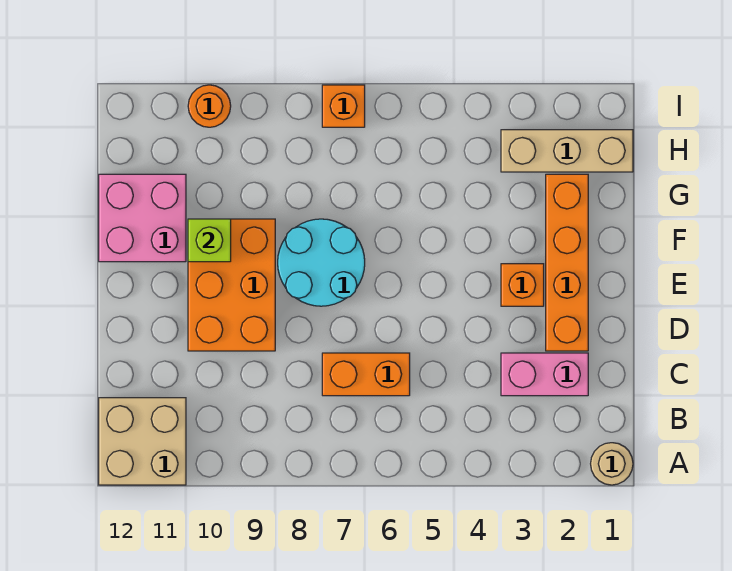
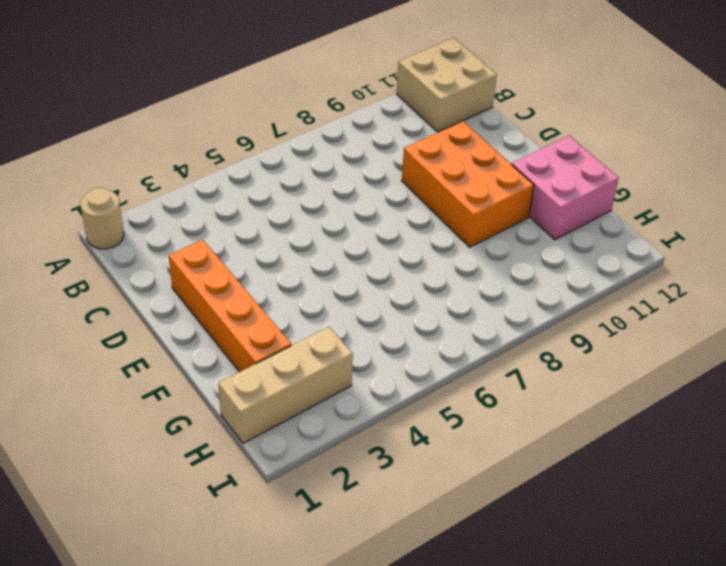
none -> pink 1x2 brick [501,353,588,396]
none -> orange 1x2 brick [322,353,410,396]
none -> orange 1x1 brick [501,264,544,306]

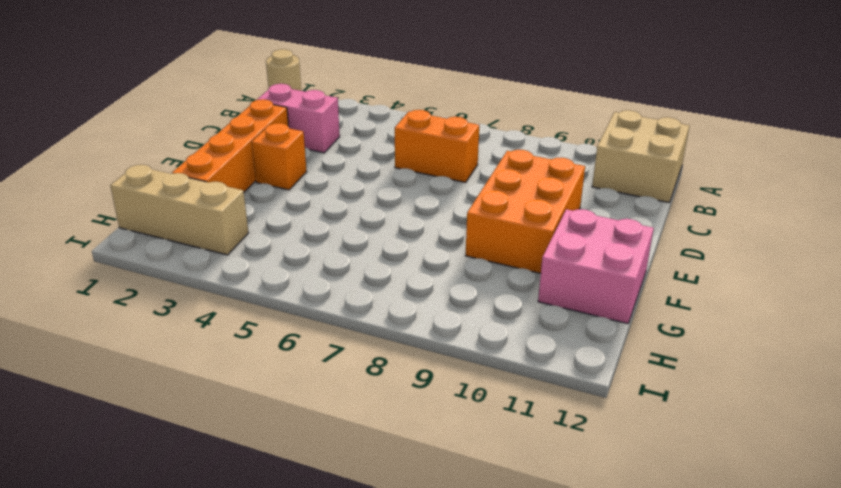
none -> cyan 2x2 round brick [278,219,365,306]
none -> orange 1x1 brick [322,85,365,127]
none -> orange 1x1 round brick [188,85,231,127]

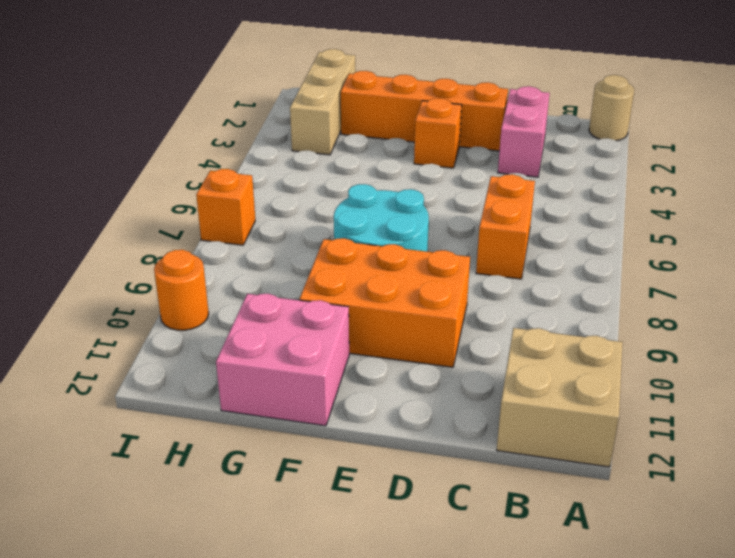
none -> lime 1x1 brick [188,219,231,262]

